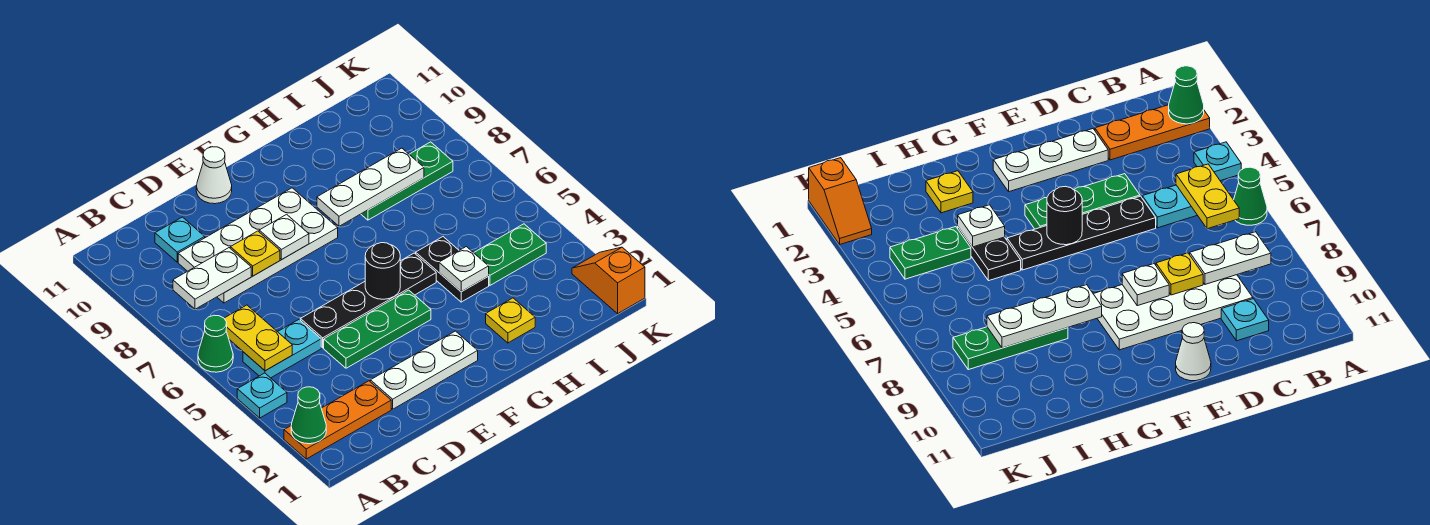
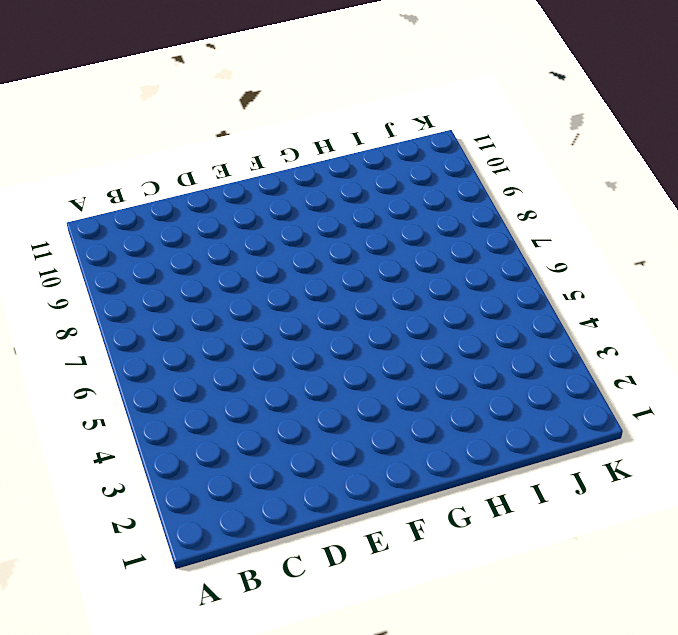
none -> orange 1x3 plate [284,381,391,459]
none -> cyan 1x1 plate [237,373,287,418]
none -> green 1x1 cone [198,315,233,372]

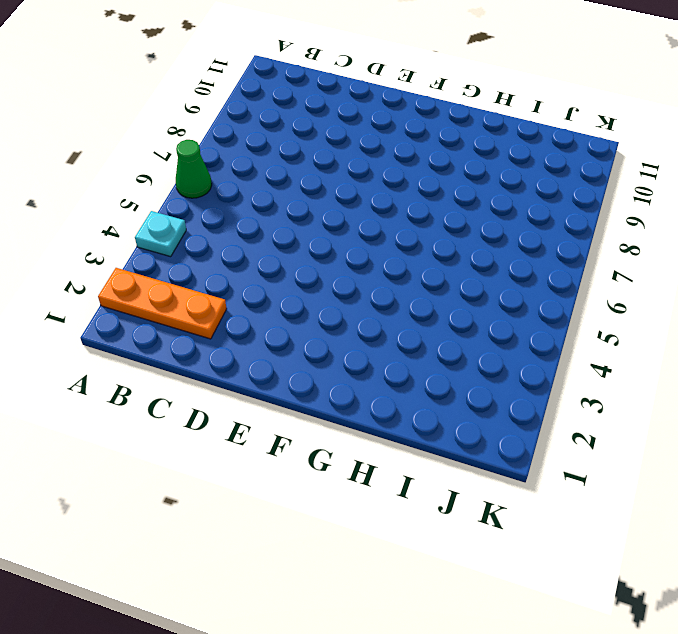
none -> cyan 1x2 plate [243,320,321,378]
none -> white 2x4 plate [178,188,338,303]
none -> cyan 1x1 plate [155,217,205,262]

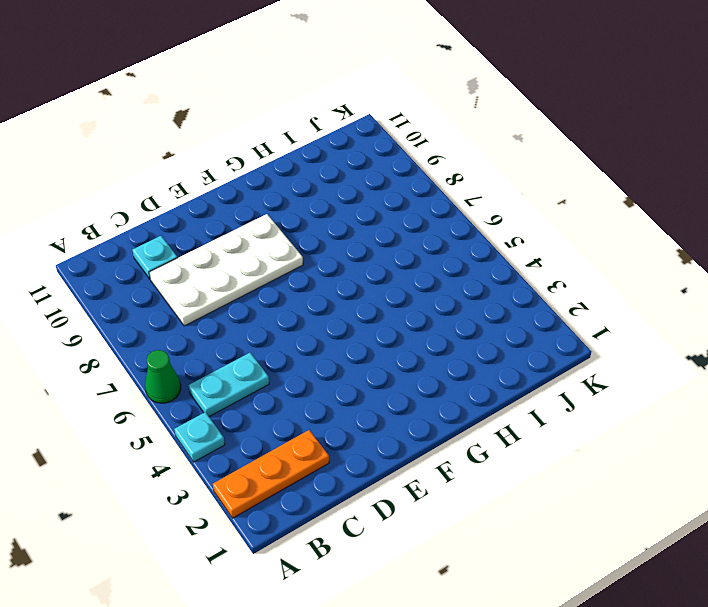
none -> white 1x3 plate [370,331,478,409]
none -> green 1x3 plate [324,290,431,368]
none -> black 1x4 plate [300,253,436,348]

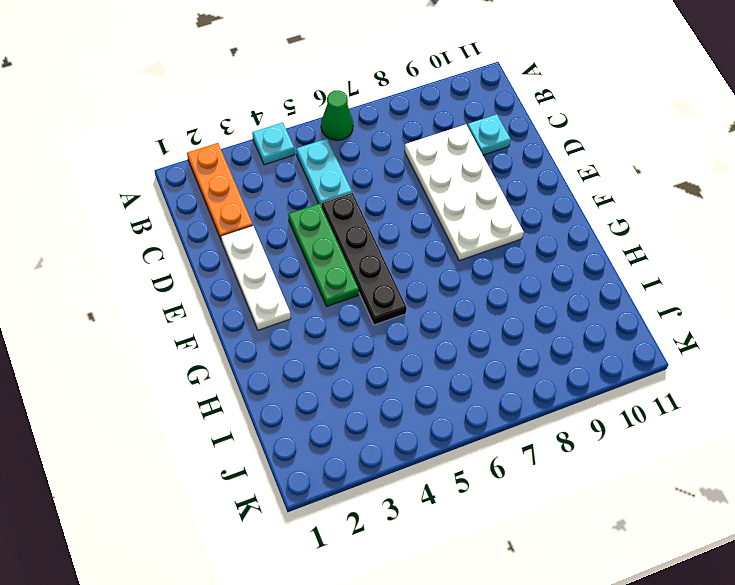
none -> white 1x1 cone [196,147,232,204]
none -> yellow 1x1 plate [486,298,535,343]
none -> black 1x2 plate [416,237,489,302]

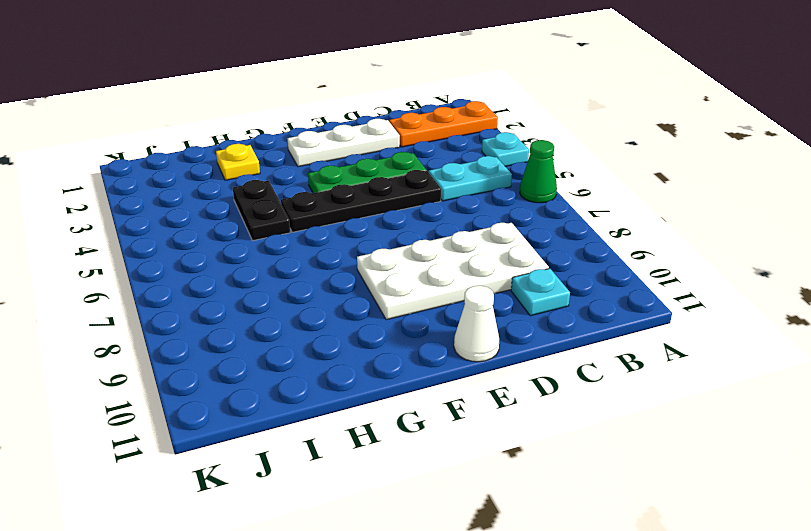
none -> green 1x3 plate [361,142,453,220]
none -> green 1x2 plate [474,224,546,285]
none -> orange 1x2 slope [572,247,645,314]

